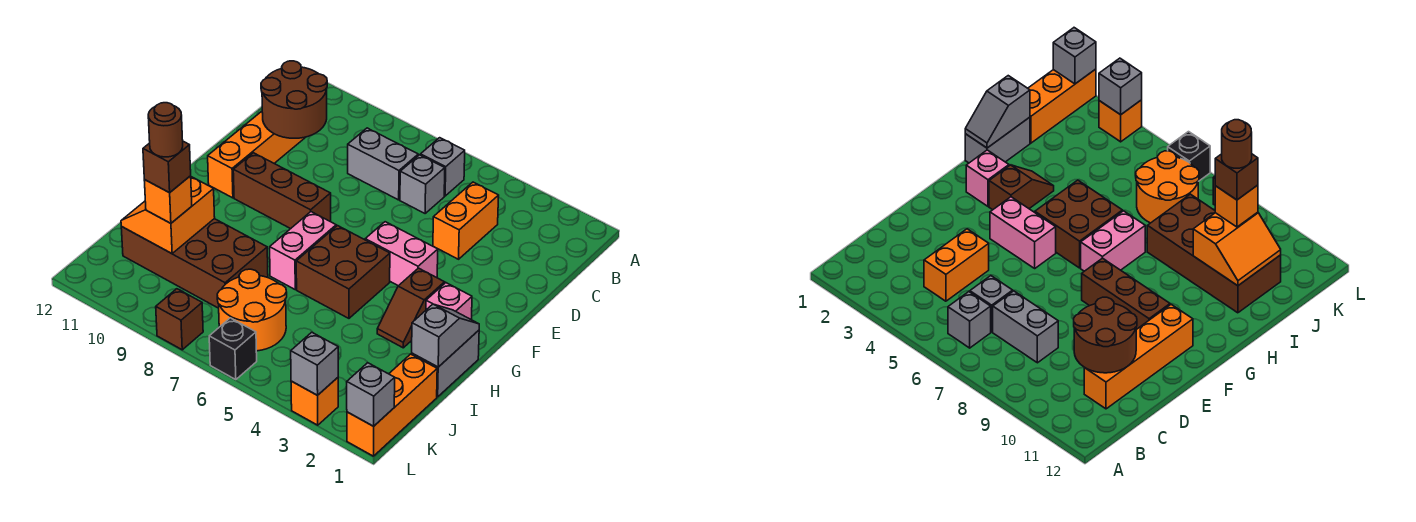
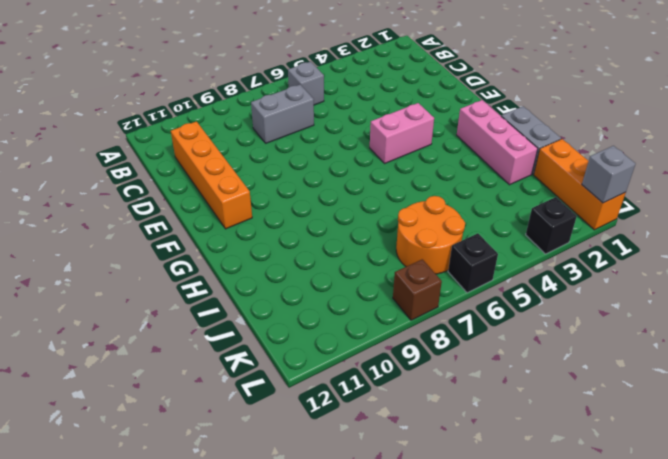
pink 1x3 brick [457,100,538,185] -> pink 1x1 brick [426,283,472,320]
black 1x1 brick [526,197,577,254] -> orange 1x1 brick [291,378,338,425]
none -> orange 1x2 brick [433,182,499,259]
none -> grey 1x1 brick [400,155,445,213]
none -> brown 1x3 brick [233,153,331,229]

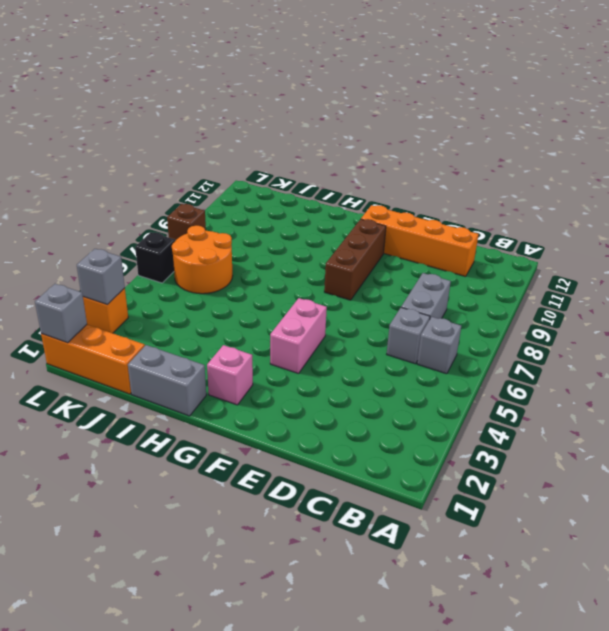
none -> orange 1x2 brick [433,182,499,259]
none -> brown 1x2 slope [377,268,445,348]
none -> brown 2x2 brick [296,226,390,318]

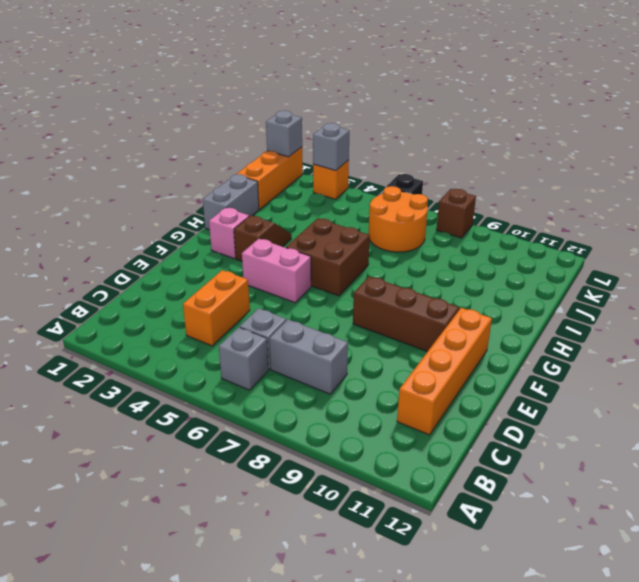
none -> pink 1x2 brick [270,212,336,289]
none -> brown 2x4 brick [121,219,268,308]
none -> brown 2x2 round brick [261,61,327,138]

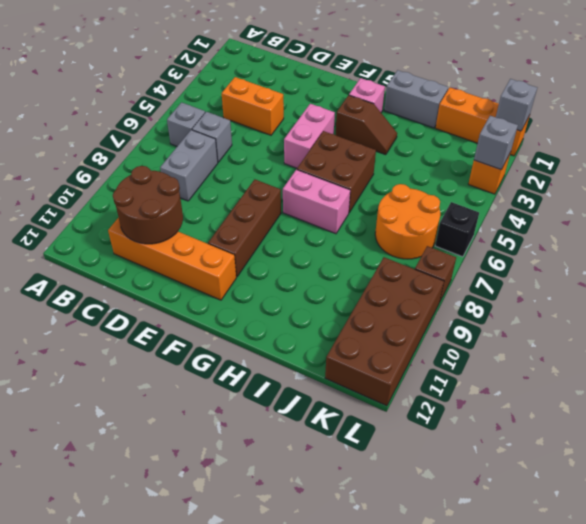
brown 2x4 brick [325,257,444,406] -> brown 2x4 brick moved to [121,219,268,308]
none -> grey 1x2 slope [412,304,479,367]
none -> orange 2x2 slope [121,177,215,254]
none -> orange 1x1 brick [144,176,192,223]

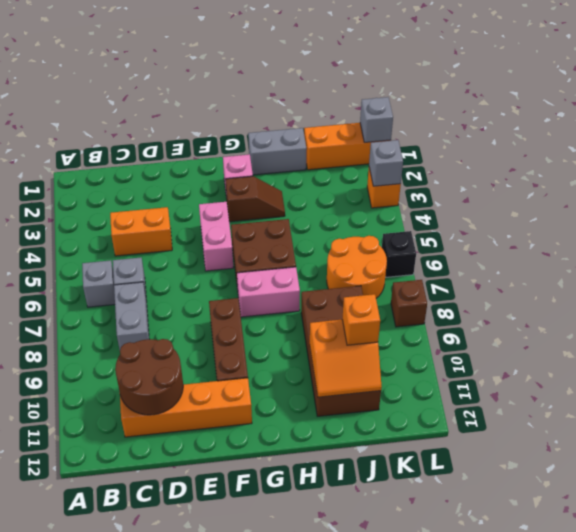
none -> grey 1x2 slope [412,304,479,367]
none -> brown 1x1 brick [143,141,191,193]
none -> brown 1x1 round brick [148,103,183,157]

